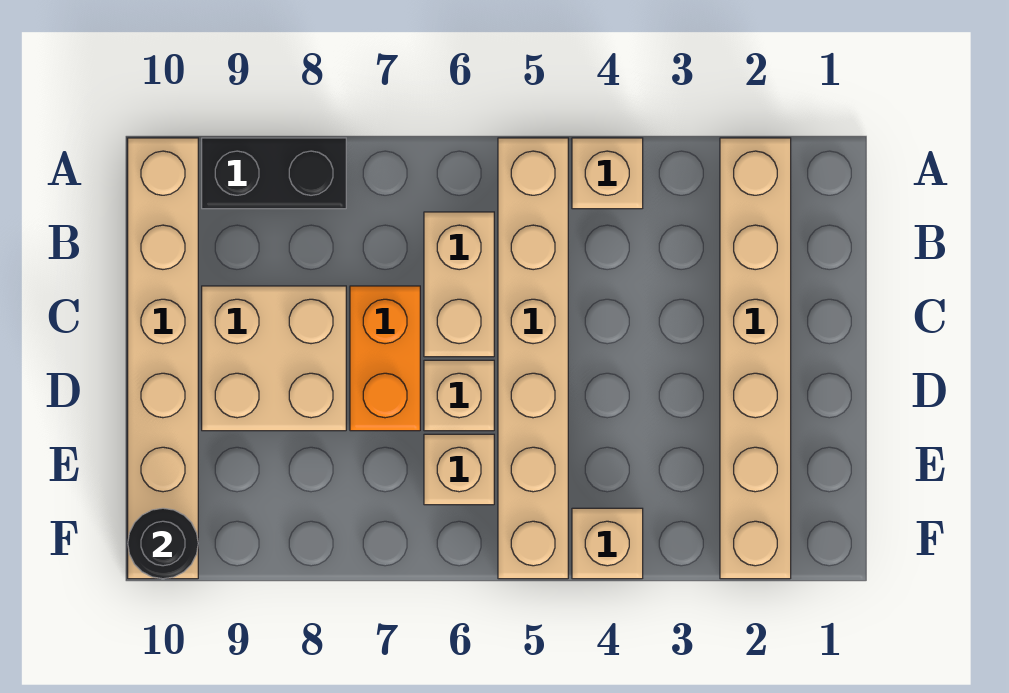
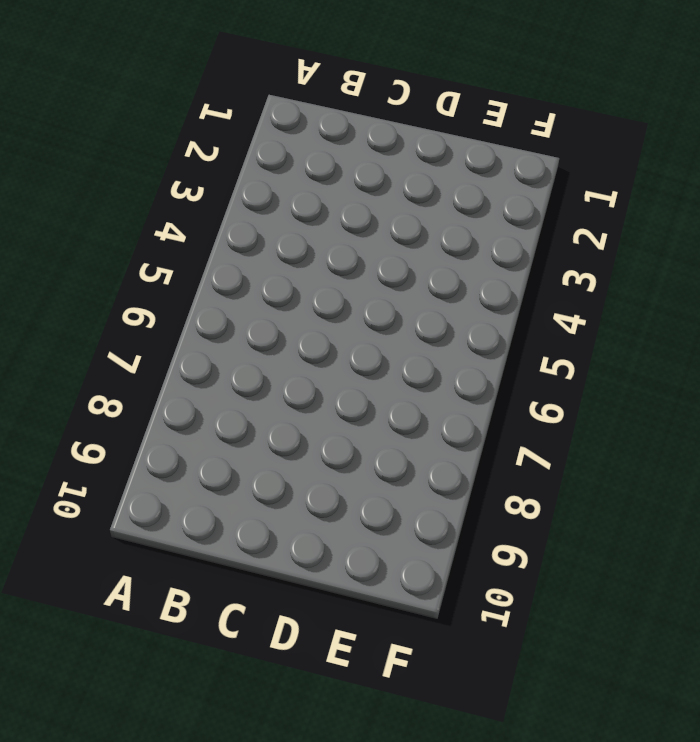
none -> tan 1x6 brick [720,138,791,579]
none -> tan 1x1 brick [572,138,643,209]
none -> tan 1x6 brick [498,138,568,579]

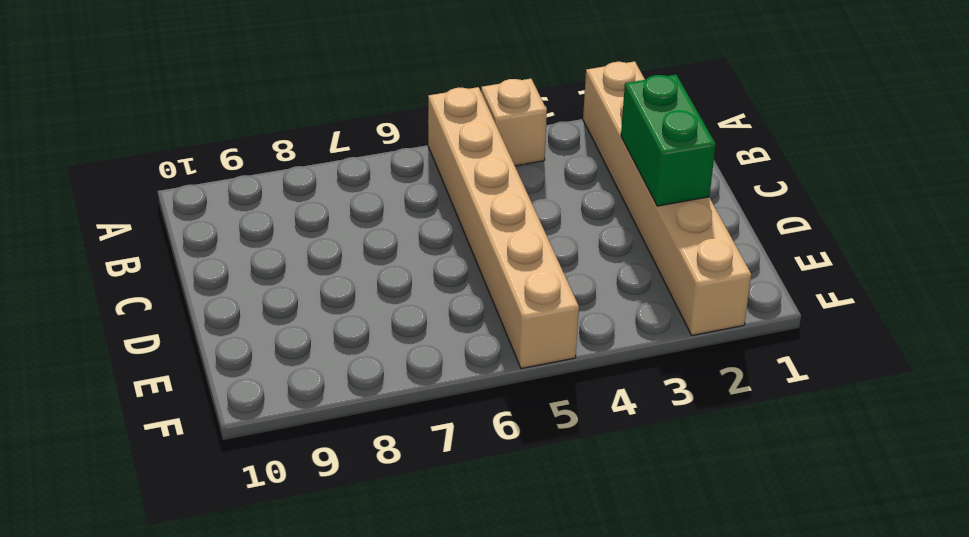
green 1x2 brick [621,75,716,206] -> none
none -> black 1x2 brick [202,138,346,209]
none -> tan 1x6 brick [128,138,198,579]
none -> tan 1x2 brick [424,212,494,357]

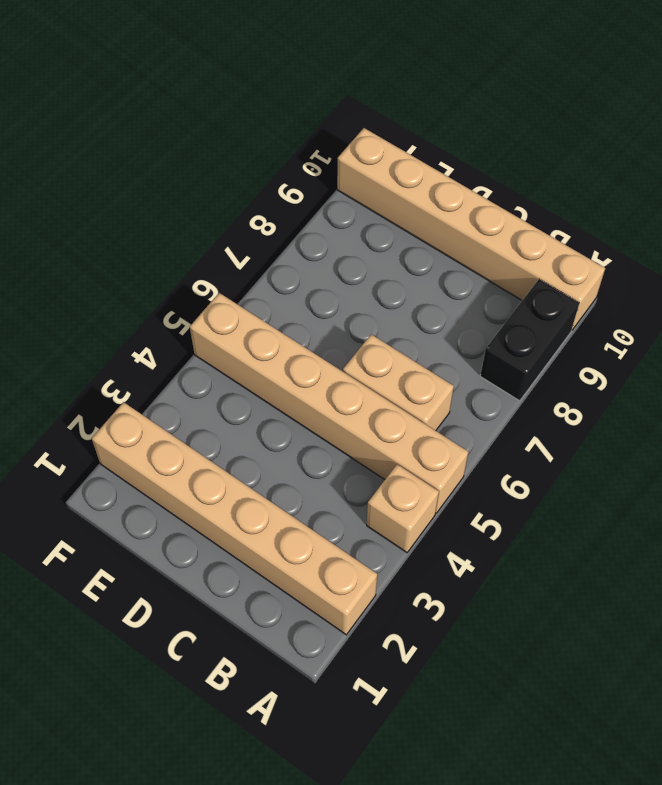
none -> orange 1x2 brick [350,286,420,431]
none -> tan 2x2 brick [202,286,346,431]
none -> tan 1x1 brick [424,360,494,431]

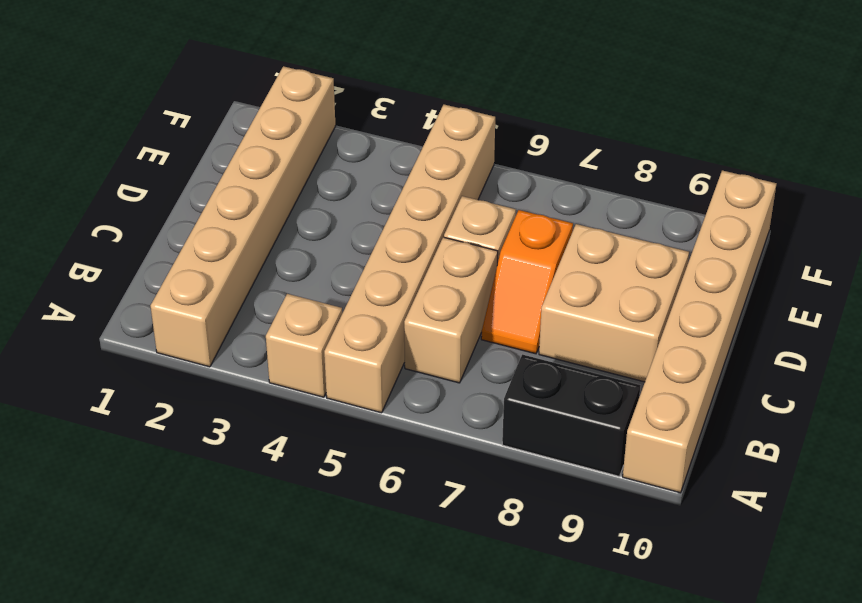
orange 1x2 slope [481,210,573,354] -> orange 1x2 brick [350,286,420,431]
none -> tan 1x1 brick [424,434,494,505]
none -> tan 1x1 brick [572,508,643,579]
none -> black 1x1 round brick [128,508,198,579]

